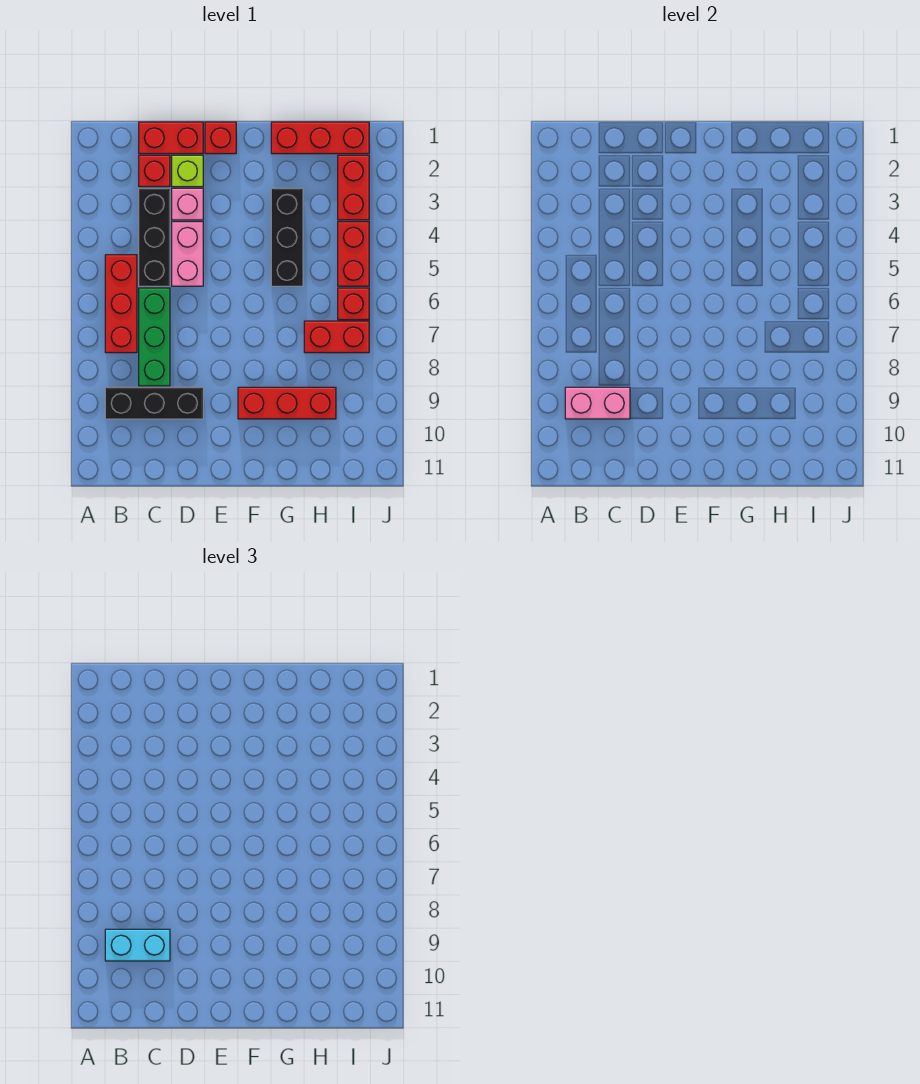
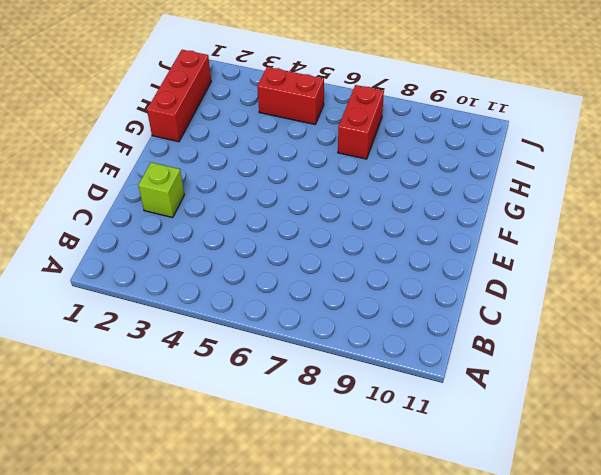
none -> red 1x3 brick [105,255,137,353]
none -> black 1x3 brick [105,387,203,419]
none -> red 1x2 brick [139,122,203,154]

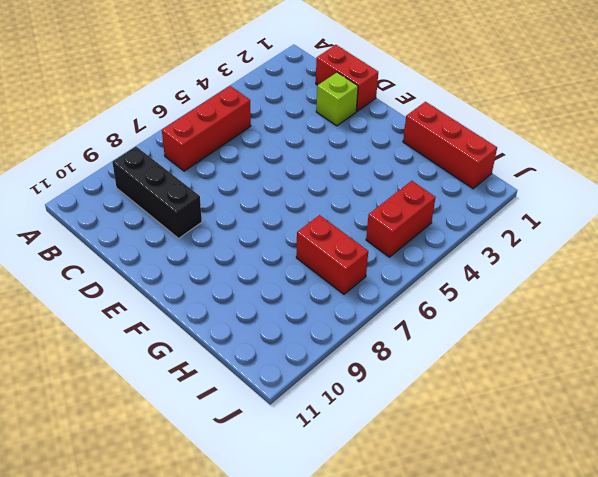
none -> red 1x1 brick [139,155,170,187]
none -> black 1x3 brick [139,188,170,286]
none -> green 1x3 brick [139,288,170,386]

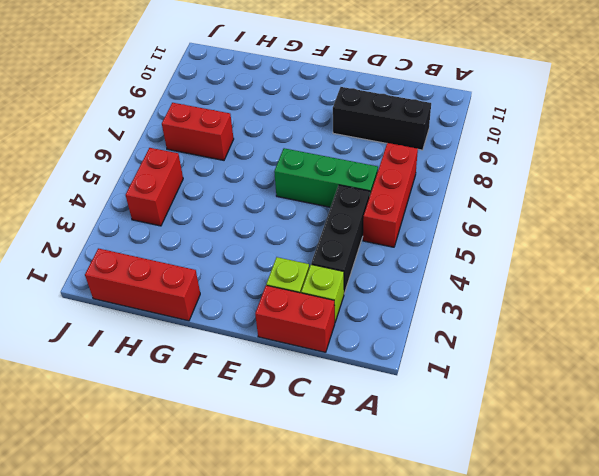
lime 1x1 brick [301,265,344,322] -> red 1x1 brick [139,155,170,187]
green 1x3 brick [274,148,378,207] -> green 1x3 brick turned to [139,288,170,386]
none -> pink 1x1 brick [172,188,203,220]
none -> pink 1x2 brick [172,222,203,286]
none -> red 1x1 brick [205,122,236,154]

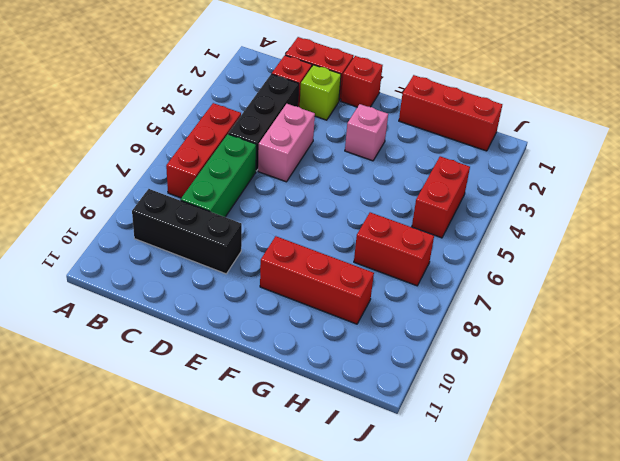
pink 1x1 brick [345,104,388,161] -> pink 1x1 brick moved to [172,188,203,220]
none -> black 1x3 brick [271,188,303,286]
none -> red 1x2 brick [338,155,369,220]
none -> red 1x1 brick [338,288,369,320]

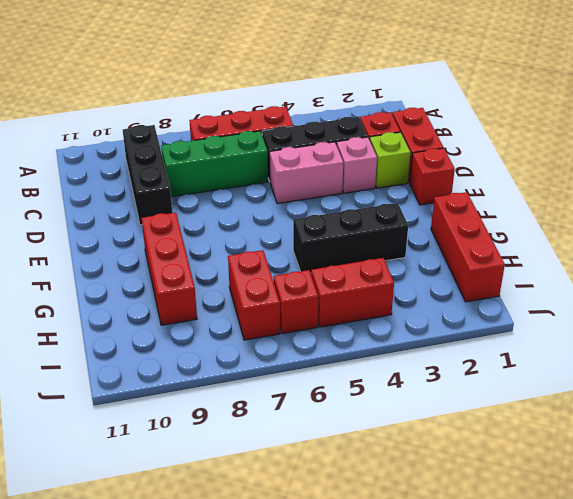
none -> red 1x2 brick [338,155,369,220]
none -> pink 1x2 brick [565,387,630,419]
none -> cyan 1x2 brick [105,929,170,961]

